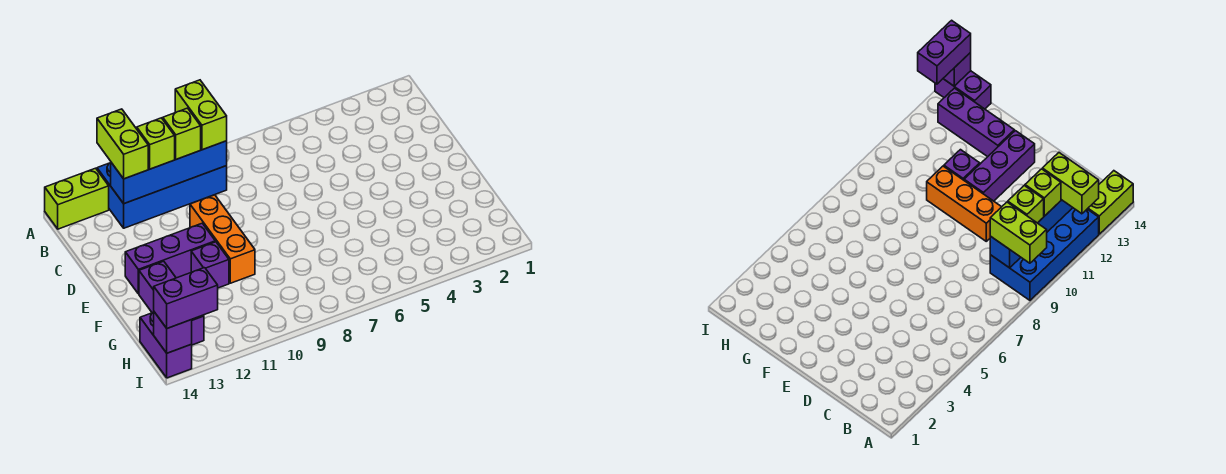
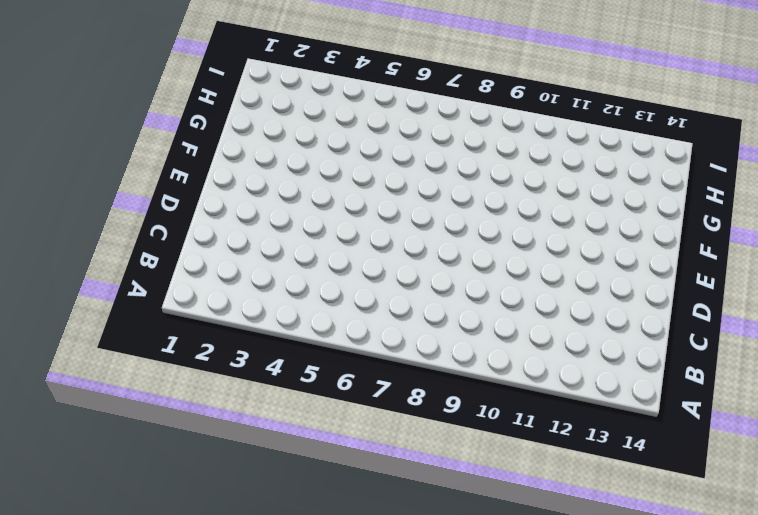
none -> blue 2x4 brick [97,163,227,228]
none -> lime 1x2 brick [45,168,109,229]
none -> orange 1x3 brick [190,195,255,283]

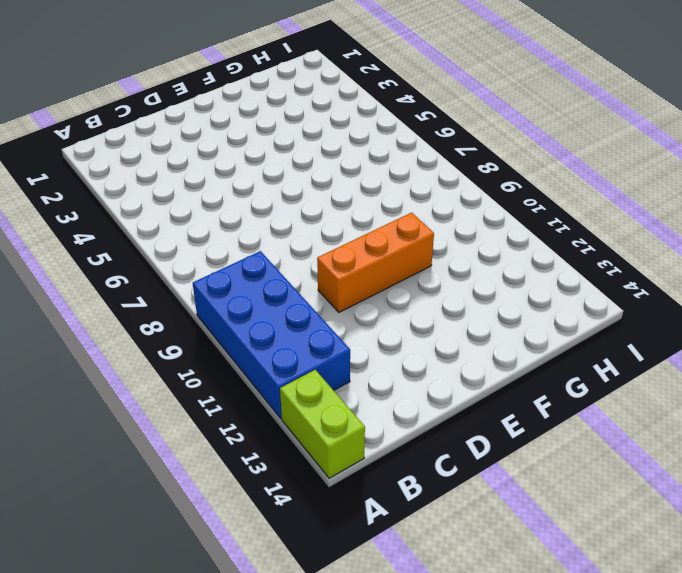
none -> purple 1x3 brick [125,223,215,294]
none -> purple 1x1 brick [191,242,229,288]
none -> purple 1x3 brick [139,261,204,345]

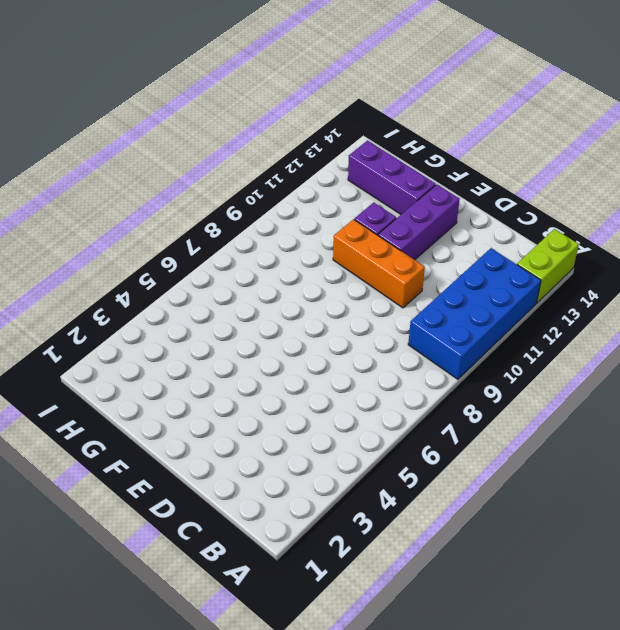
none -> purple 1x2 brick [140,313,192,378]
none -> blue 1x4 brick [111,141,227,204]
none -> purple 1x1 brick [153,312,192,353]

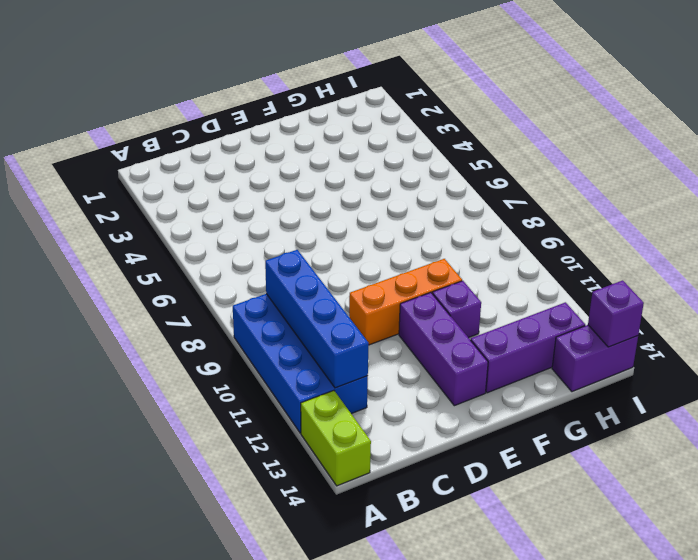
none -> lime 1x2 brick [175,80,227,150]
none -> lime 1x2 brick [97,109,148,179]
none -> lime 1x1 brick [163,108,201,159]

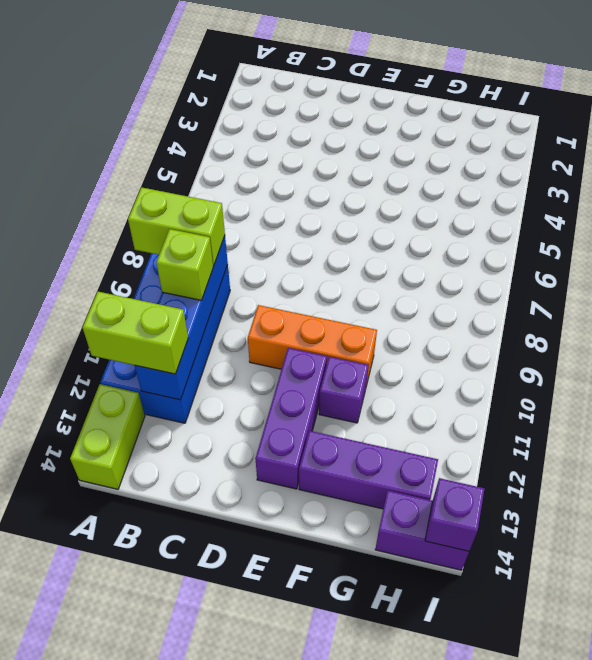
none -> lime 1x1 brick [137,118,175,169]
none -> purple 1x2 brick [154,268,218,328]

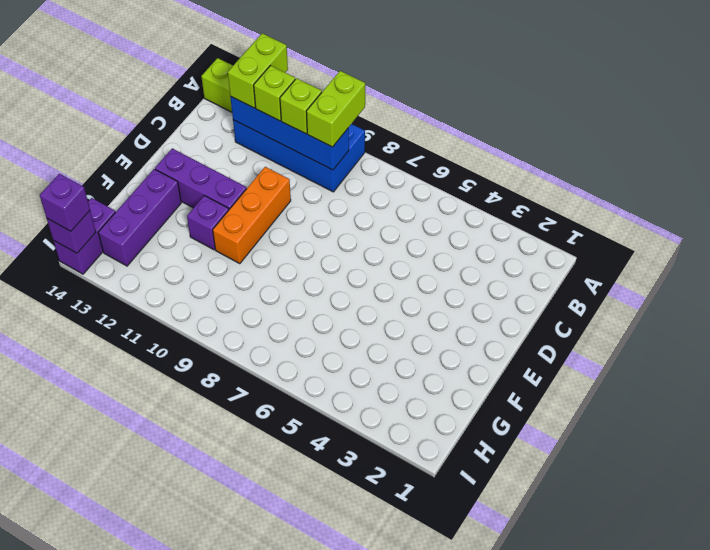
purple 1x1 brick [40,174,90,231] -> purple 1x2 brick [154,268,218,328]

